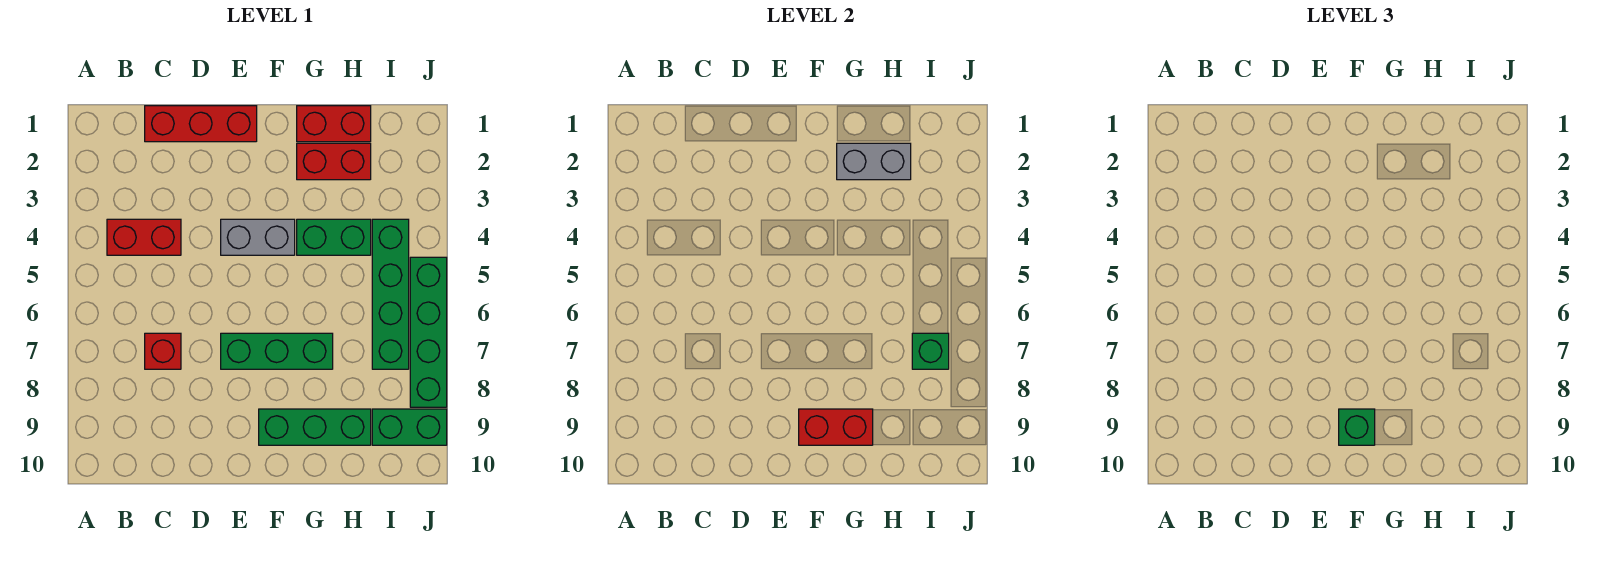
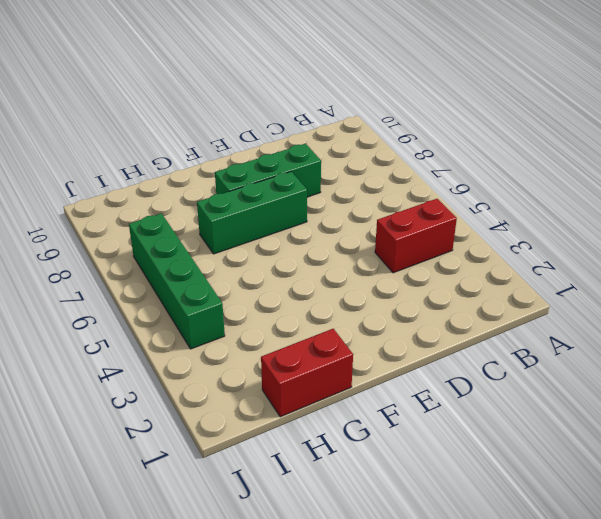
green 1x3 brick [215,144,321,197] -> green 1x3 brick moved to [259,409,371,445]
none -> red 1x3 brick [145,106,257,142]
none -> red 1x1 brick [145,333,181,369]
none -> grey 1x2 brick [221,219,295,255]

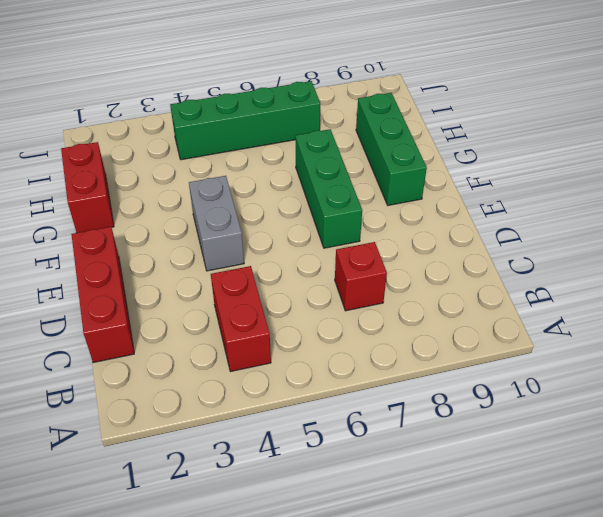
none -> red 1x2 brick [297,143,371,180]
none -> green 1x2 brick [297,219,371,255]
none -> green 1x2 brick [372,409,447,445]

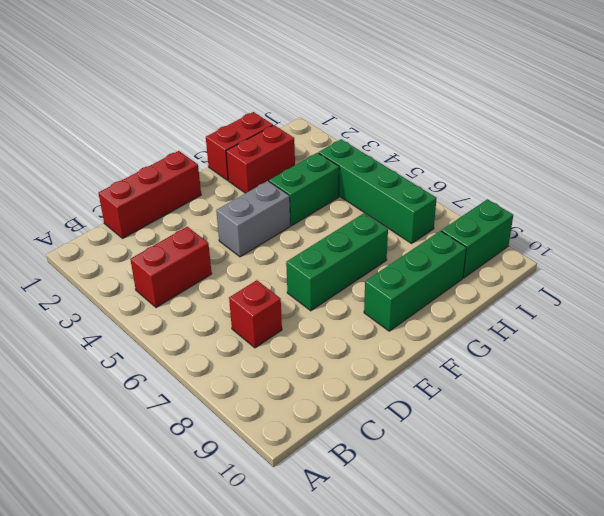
none -> green 1x4 brick [410,257,447,407]
none -> red 1x2 brick [799,409,873,445]
none -> grey 1x2 brick [837,143,911,180]

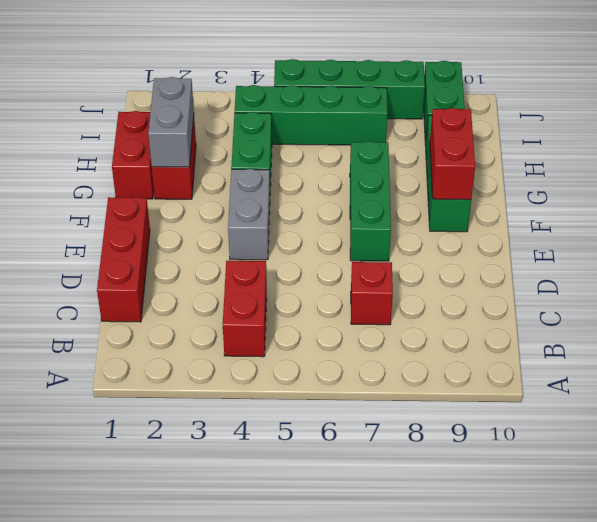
none -> green 1x1 brick [912,333,949,369]
none -> green 1x1 brick [1339,409,1375,445]

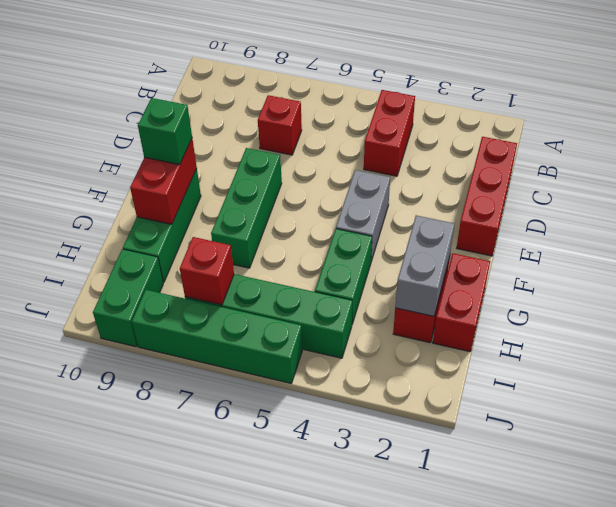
red 1x1 brick [180,237,234,305] -> green 1x1 brick [912,333,949,369]

